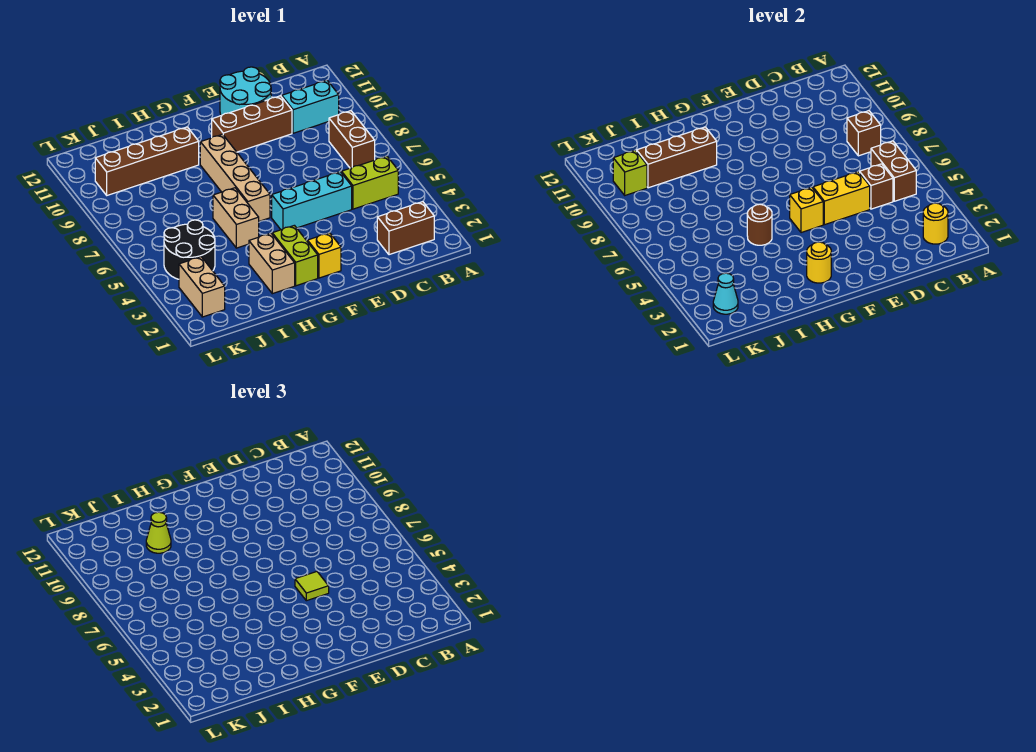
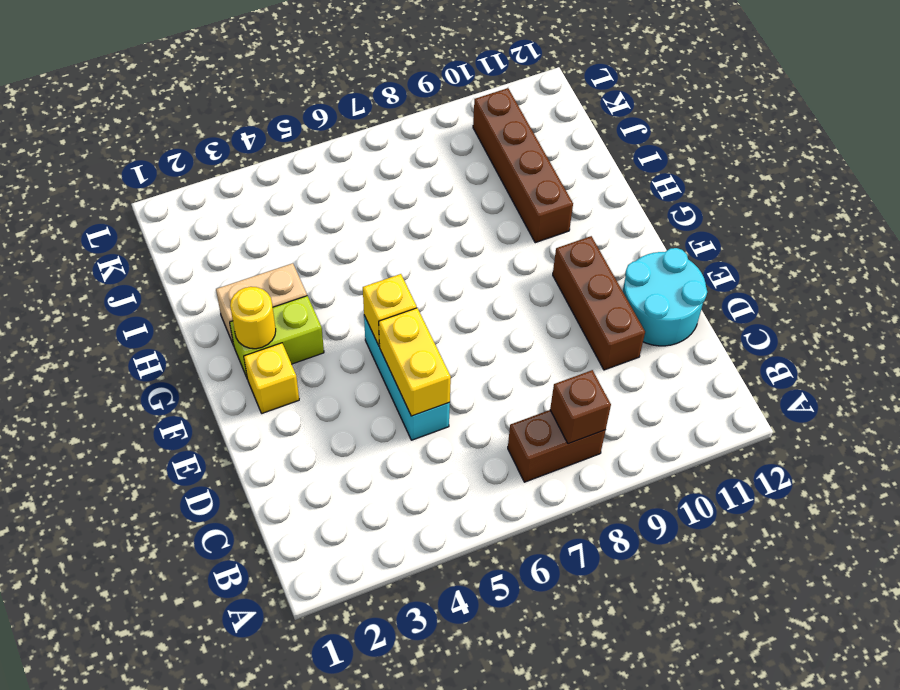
none -> brown 1x2 brick [377,202,434,255]
none -> lime 1x2 brick [342,156,398,209]
none -> cyan 1x2 brick [282,80,339,133]

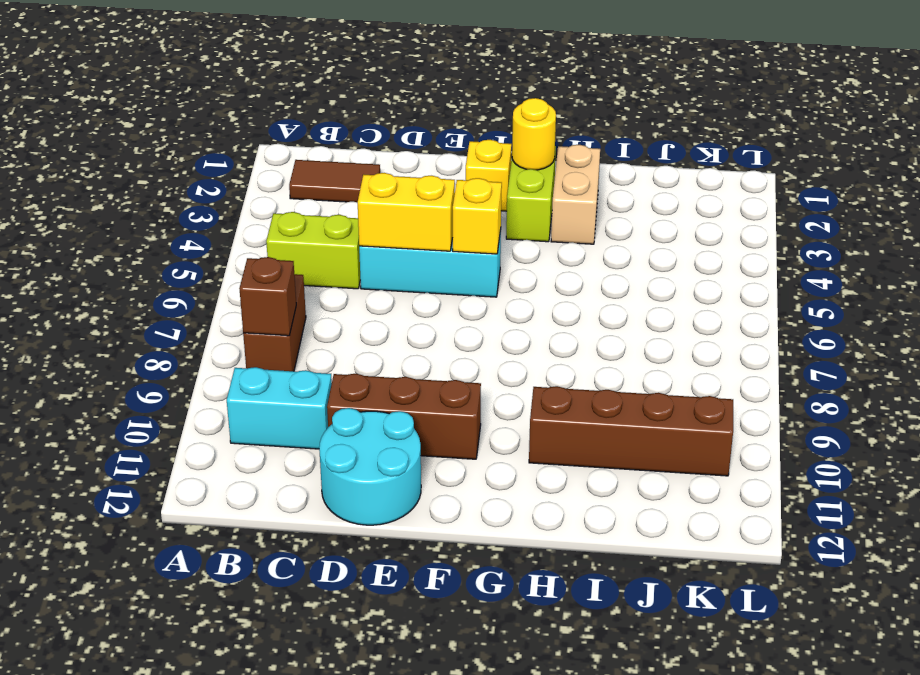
brown 1x2 tile [289,160,380,203] -> brown 1x2 brick [377,202,434,255]
none -> tan 1x4 brick [200,134,270,221]
none -> tan 1x2 brick [213,188,259,248]
none -> black 2x2 round brick [164,220,215,279]

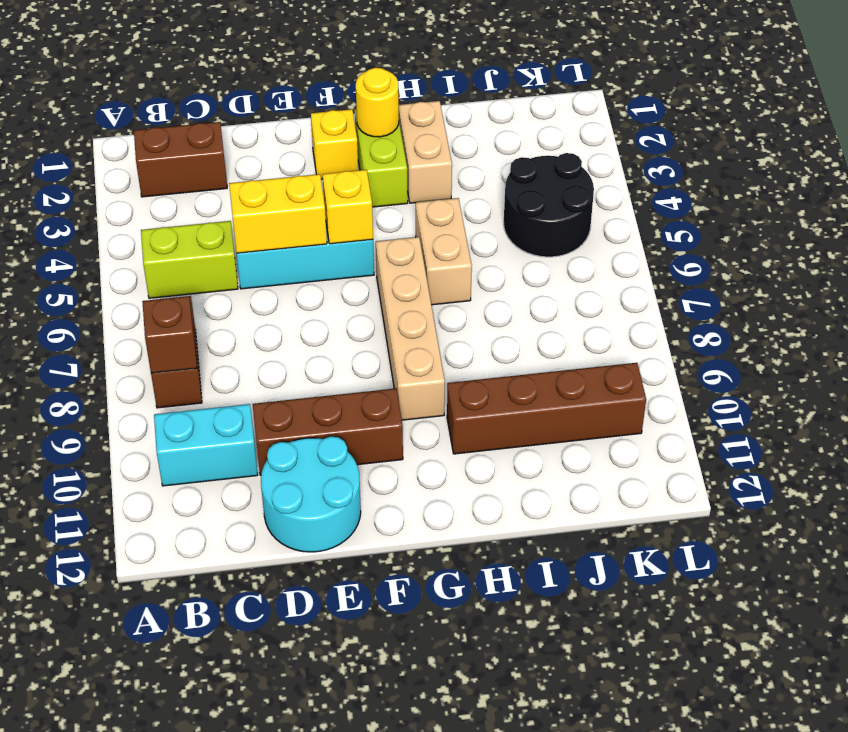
none -> tan 1x2 brick [179,257,225,317]
none -> yellow 1x1 round brick [923,203,948,244]
none -> brown 1x2 brick [871,141,916,201]

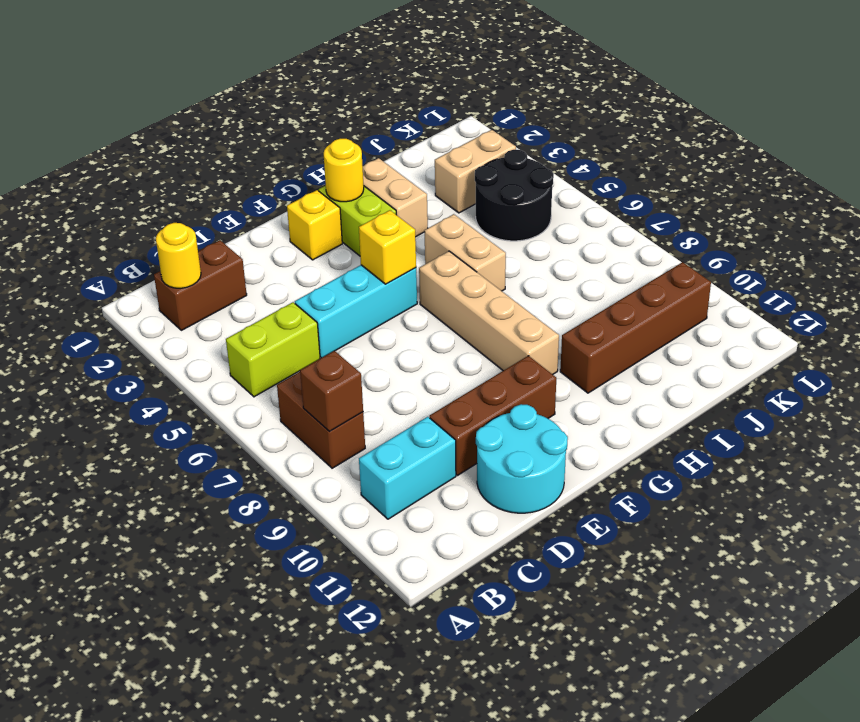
tan 1x2 brick [435,130,516,213] -> tan 1x2 brick turned to [179,257,225,317]
none -> brown 1x2 brick [871,141,916,201]
none -> brown 1x1 brick [860,164,893,209]
none -> yellow 1x2 brick [813,172,870,225]

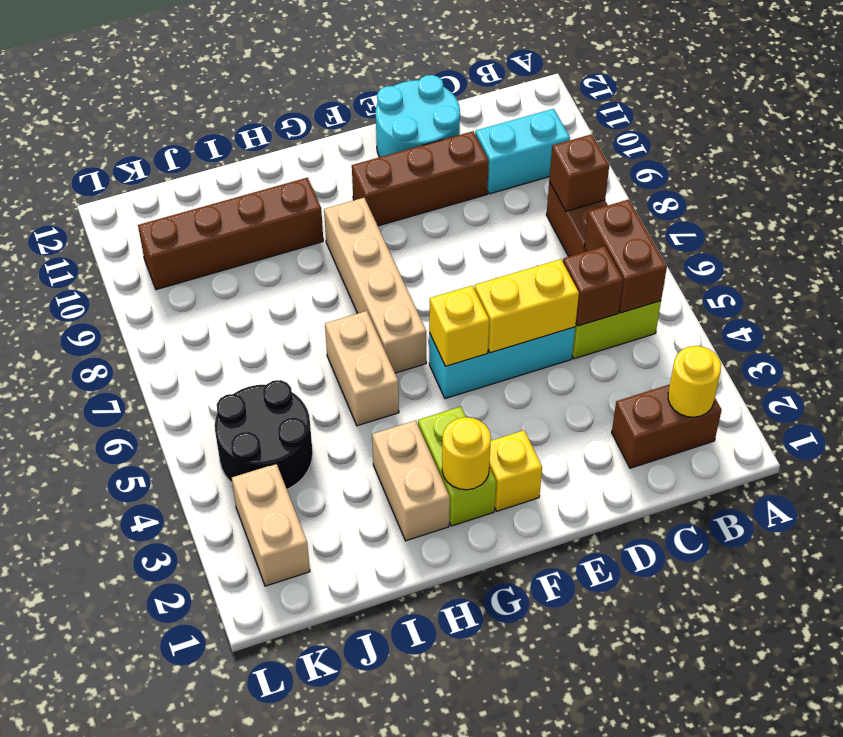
none -> brown 1x1 round brick [747,204,772,245]
none -> brown 1x3 brick [637,127,717,188]
none -> cyan 1x1 cone [713,273,738,314]

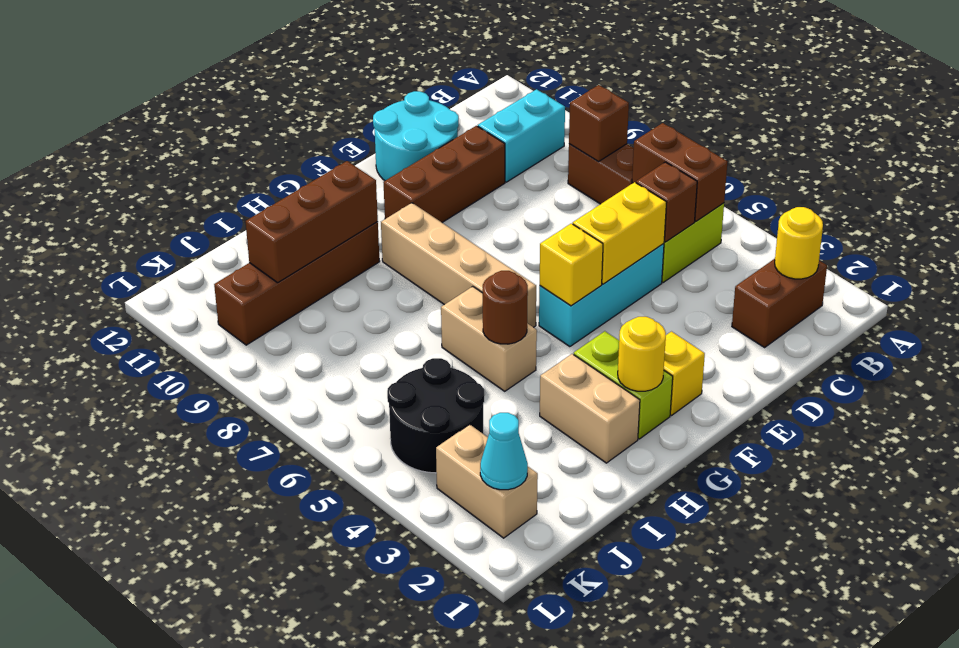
none -> lime 1x1 brick [613,150,647,195]
none -> lime 1x1 tile [295,572,329,601]
none -> lime 1x1 cone [146,512,171,553]

